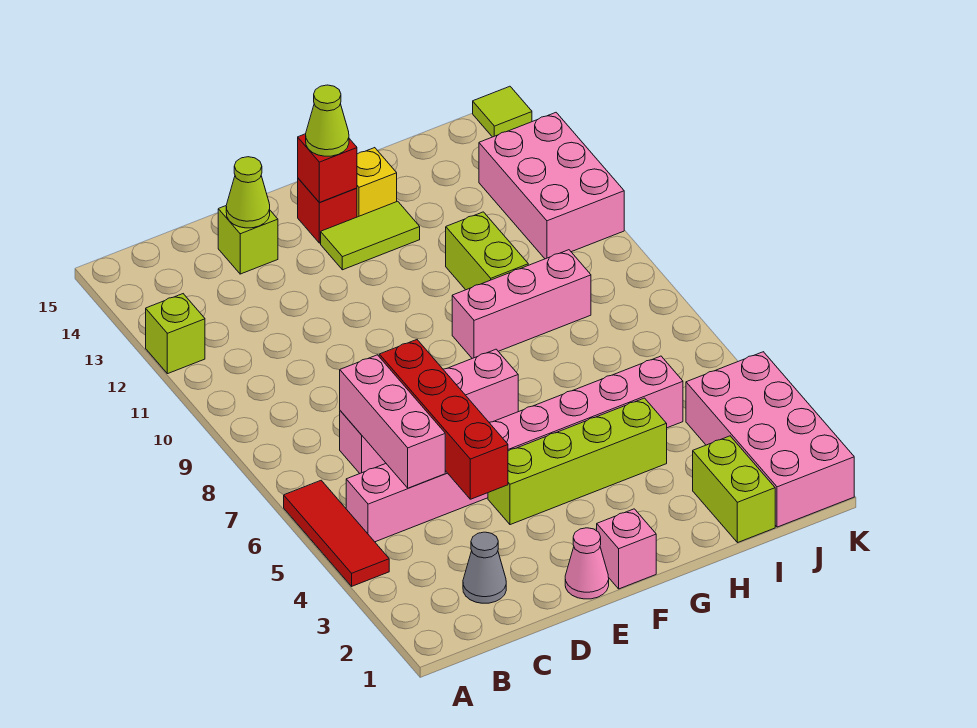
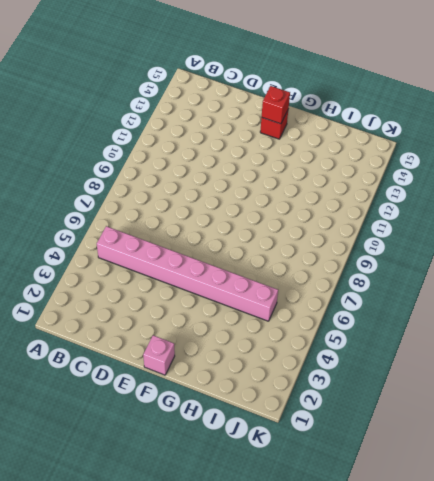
none -> red 1x3 tile [284,480,389,586]
none -> lime 1x1 brick [146,294,205,374]
none -> grey 1x1 cone [463,532,506,603]

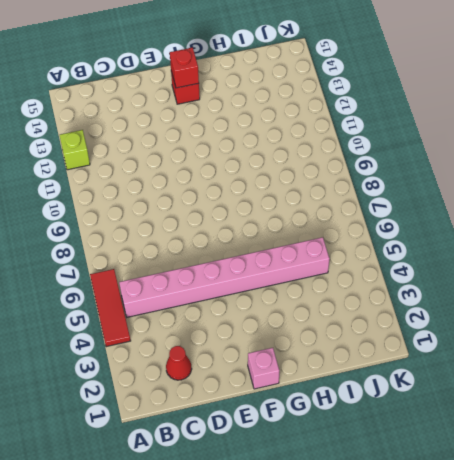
red 1x1 cone [166,346,192,380] -> grey 1x1 cone [463,532,506,603]
none -> pink 1x4 brick [340,349,518,473]
none -> lime 1x1 brick [218,206,278,274]
none -> pink 1x1 cone [565,528,609,599]

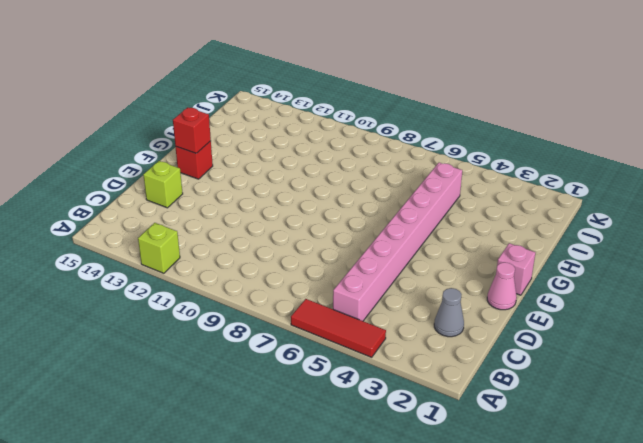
none -> pink 1x4 brick [340,349,518,473]
none -> lime 1x4 brick [488,398,667,525]
none -> lime 1x2 tile [321,201,420,270]

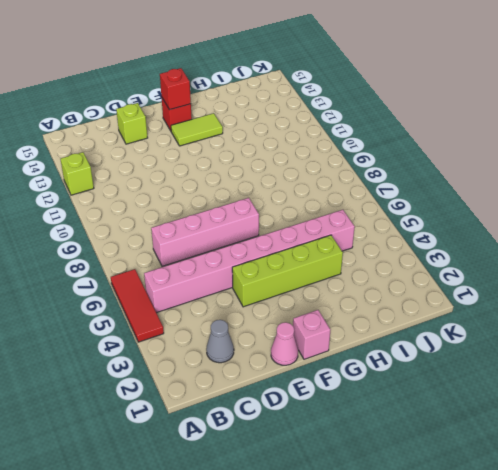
none -> pink 1x3 brick [452,250,591,358]
none -> yellow 1x1 brick [357,148,397,217]
none -> lime 1x2 brick [446,212,528,290]

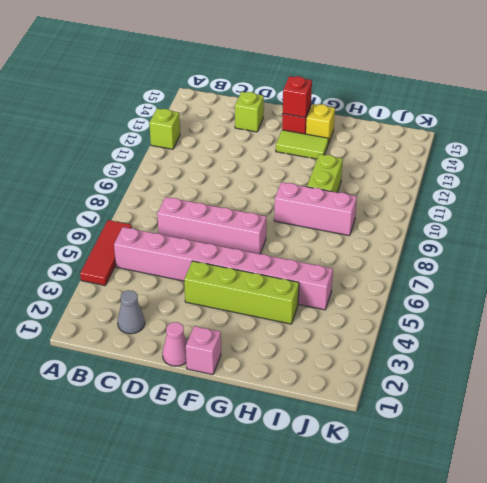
none -> lime 1x2 brick [693,436,775,543]
none -> pink 2x4 brick [686,352,854,527]
none -> pink 2x3 brick [479,113,624,259]

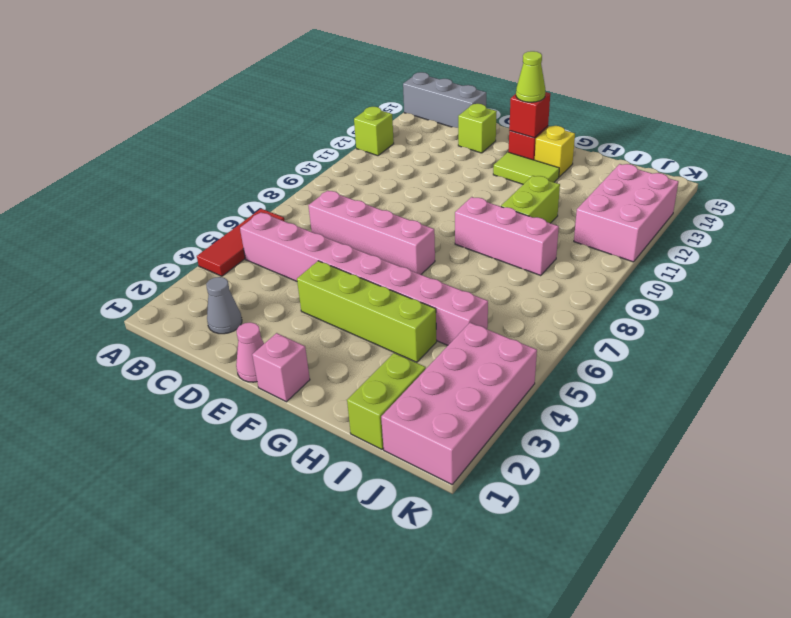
grey 1x3 brick [403,72,486,128] -> none
none -> lime 1x1 tile [473,86,532,137]
none -> pink 1x3 brick [340,355,445,488]
none -> red 1x4 brick [379,340,508,499]

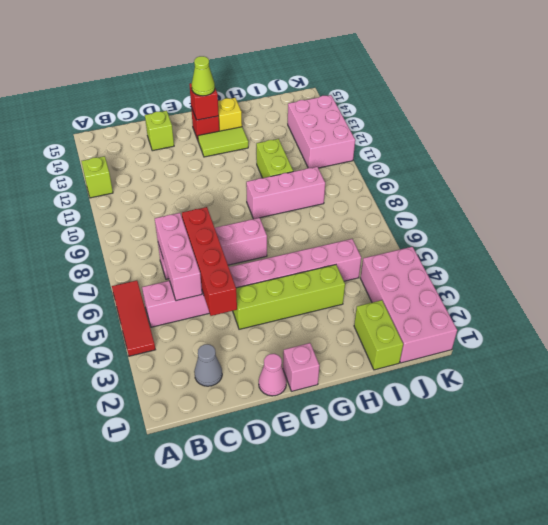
none -> lime 1x1 tile [473,86,532,137]
none -> lime 1x1 cone [226,157,270,228]

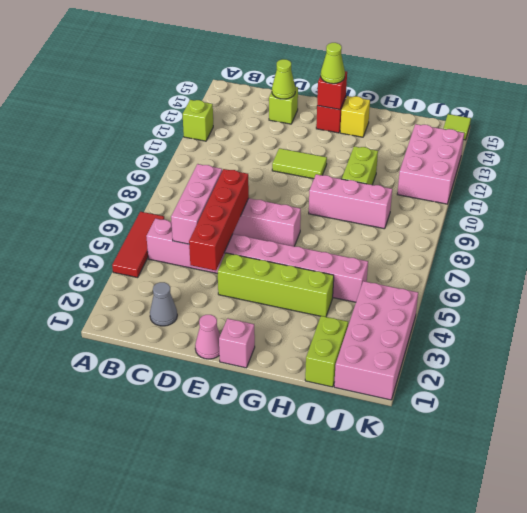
lime 1x2 tile [272,148,327,179] -> lime 1x2 tile moved to [321,201,420,270]

